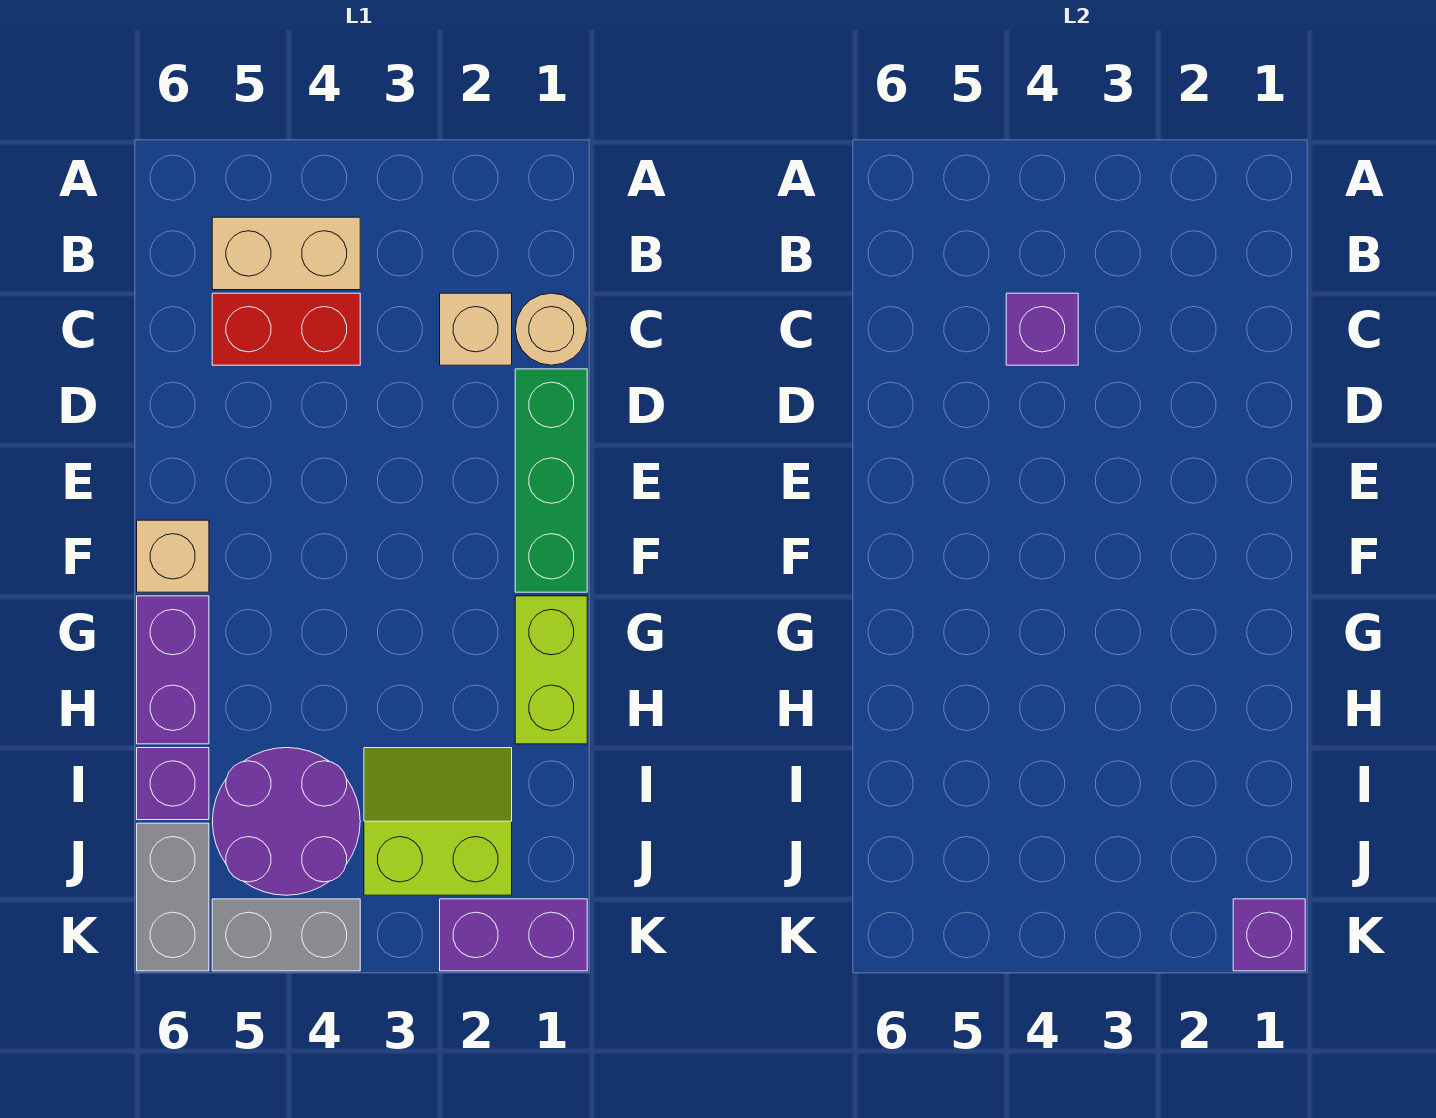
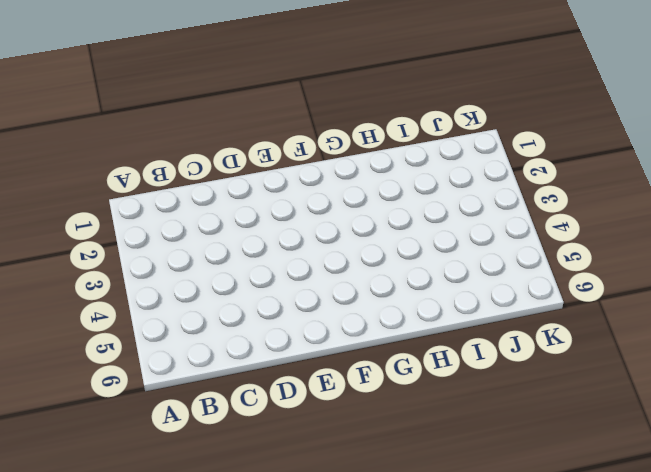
none -> tan 1x2 brick [212,217,360,290]
none -> tan 1x1 round brick [515,293,587,365]
none -> tan 1x1 brick [440,293,512,365]

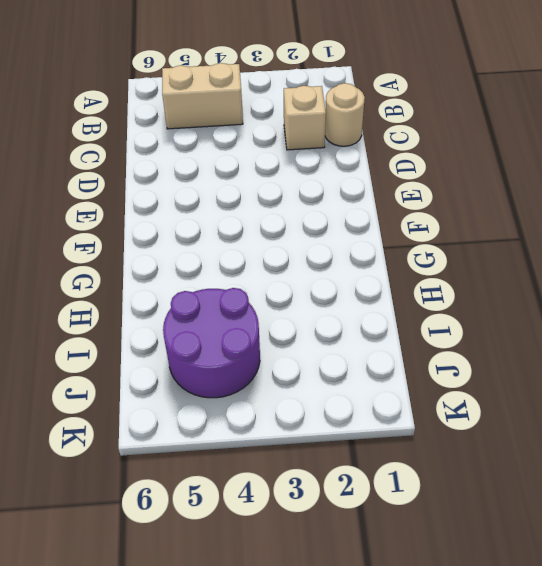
none -> red 1x2 brick [212,293,360,365]
none -> green 1x3 brick [515,369,587,592]
none -> tan 1x1 brick [137,520,209,592]

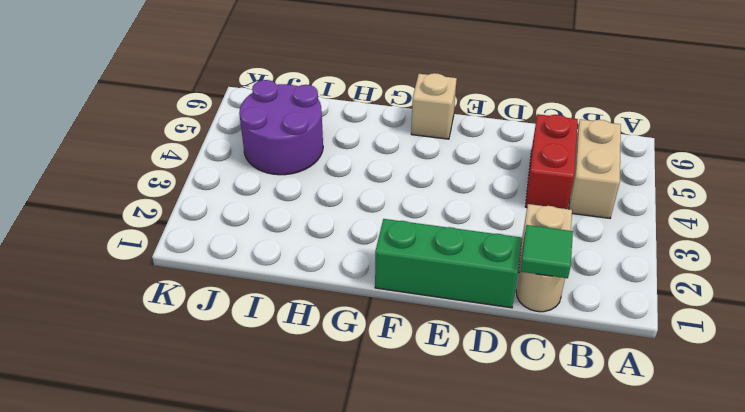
green 1x1 tile [521,225,573,278] -> none
none -> lime 1x2 brick [515,596,587,744]
none -> purple 1x2 brick [137,596,209,744]
none -> lime 2x2 slope [364,748,512,895]

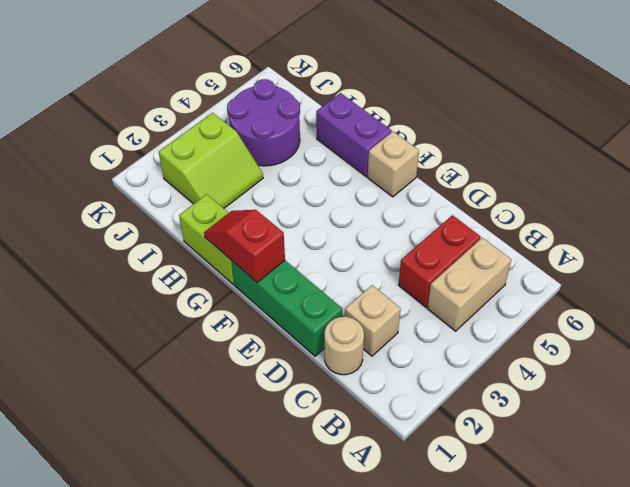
red 1x2 slope [204,210,285,283] -> none
none -> purple 1x1 brick [137,748,209,820]
none -> grey 1x2 brick [137,823,209,971]
none -> purple 1x2 brick [440,899,587,971]

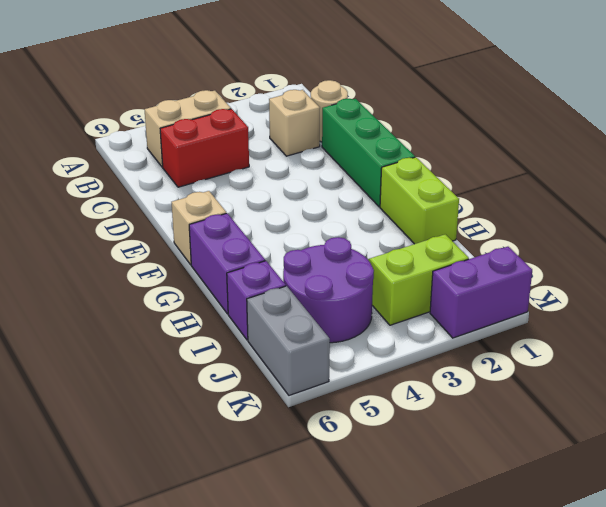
none -> grey 1x2 brick [212,899,360,971]
none -> purple 1x1 brick [1006,293,1078,365]
none -> purple 1x1 brick [1233,899,1305,971]

